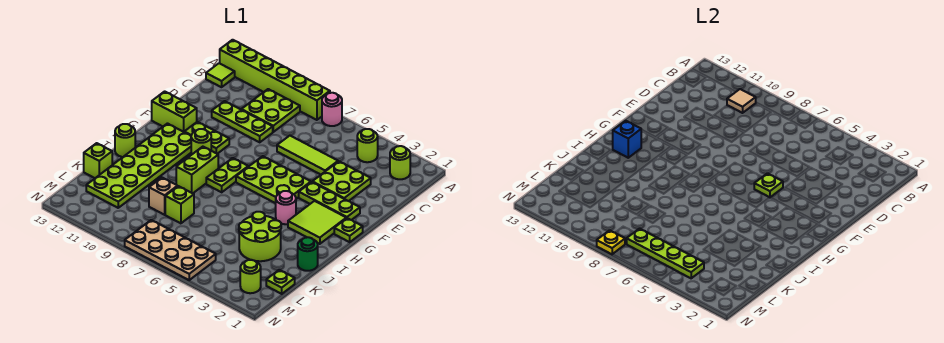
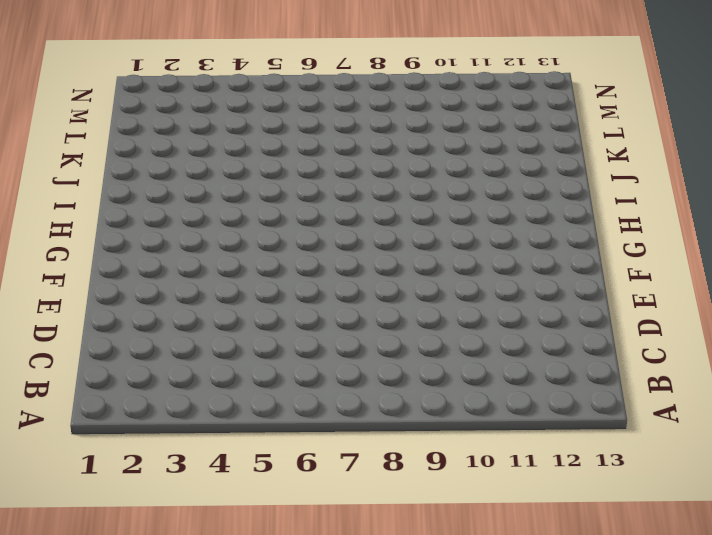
none -> pink 1x1 round brick [322,93,342,126]
none -> lime 1x6 brick [220,40,330,120]
none -> lime 1x1 round brick [390,146,410,179]
none -> lime 1x1 round brick [357,129,378,162]

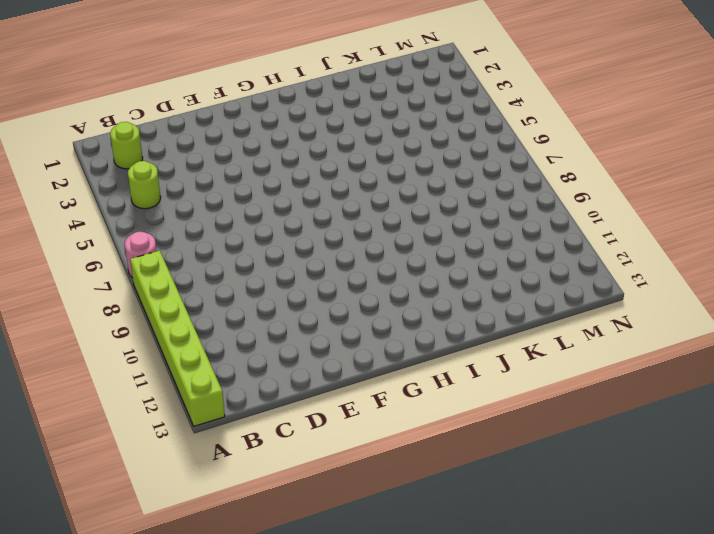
none -> lime 2x2 plate [241,89,300,132]
none -> lime 1x1 tile [206,63,235,87]
none -> lime 2x2 plate [313,161,371,201]
none -> lime 1x3 tile [277,136,338,175]

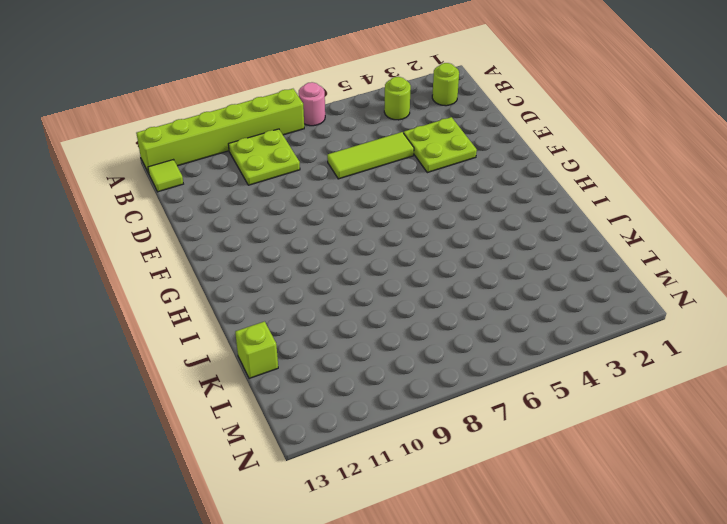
none -> lime 1x3 plate [212,101,273,142]
none -> lime 1x3 plate [299,182,360,220]
none -> lime 2x3 plate [236,156,311,203]
none -> lime 1x2 plate [185,122,229,154]

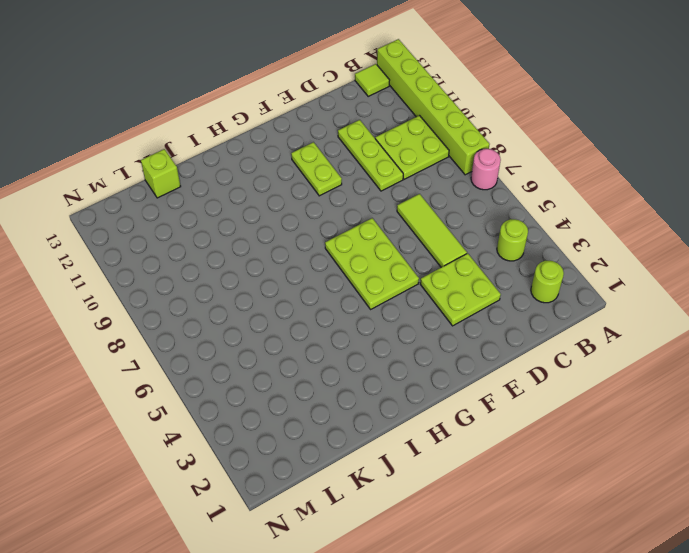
none -> lime 1x3 plate [299,182,360,220]
none -> lime 1x2 brick [152,91,197,132]
none -> lime 1x1 plate [334,218,363,242]
none -> lime 2x2 tile [288,201,346,244]

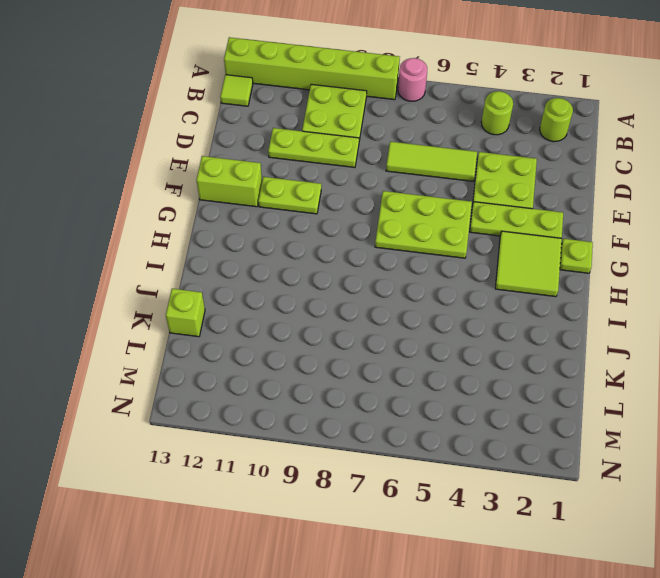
none -> lime 1x2 plate [206,158,248,192]
none -> lime 1x1 round brick [191,129,211,155]
none -> lime 2x6 plate [86,124,191,208]
none -> pink 1x1 round brick [276,191,296,224]

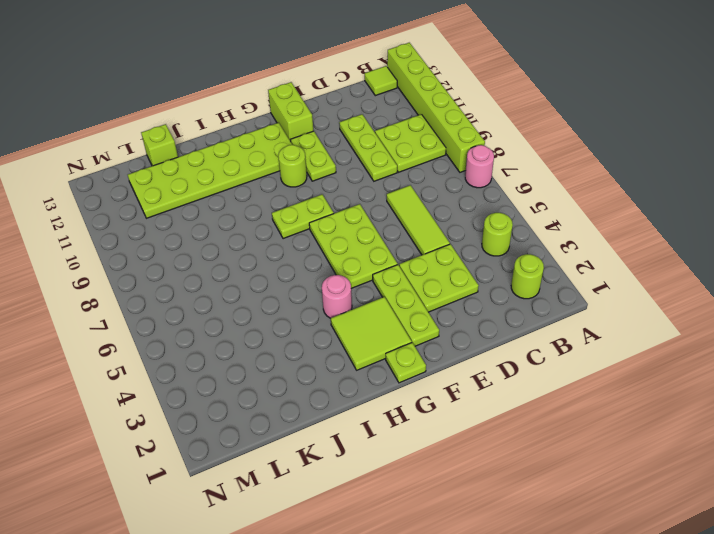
none -> lime 1x2 brick [176,147,218,193]
none -> lime 1x1 round brick [115,124,135,157]
none -> green 1x1 round brick [298,237,318,271]
none -> lime 2x2 round brick [239,212,281,261]

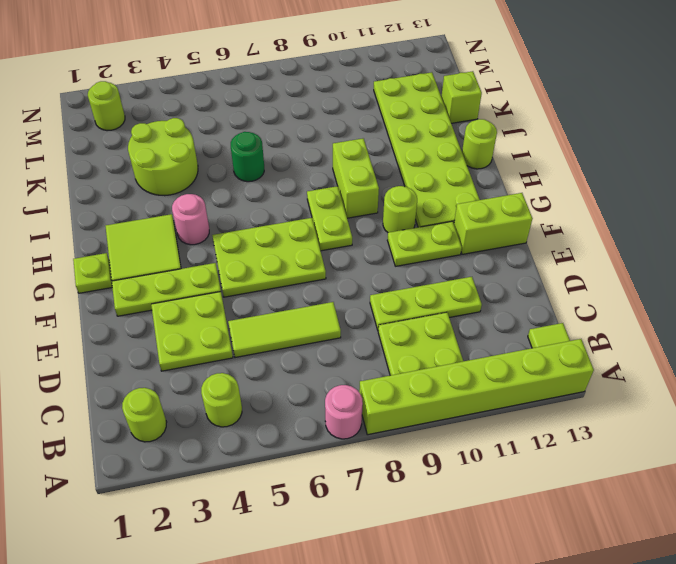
green 1x1 round brick [231,132,264,182] -> green 1x1 round brick moved to [298,237,318,271]
none -> lime 1x1 brick [165,186,194,223]
none -> tan 1x1 brick [149,178,178,215]
none -> lime 1x1 plate [266,270,295,294]
none -> tan 2x4 plate [125,220,216,280]

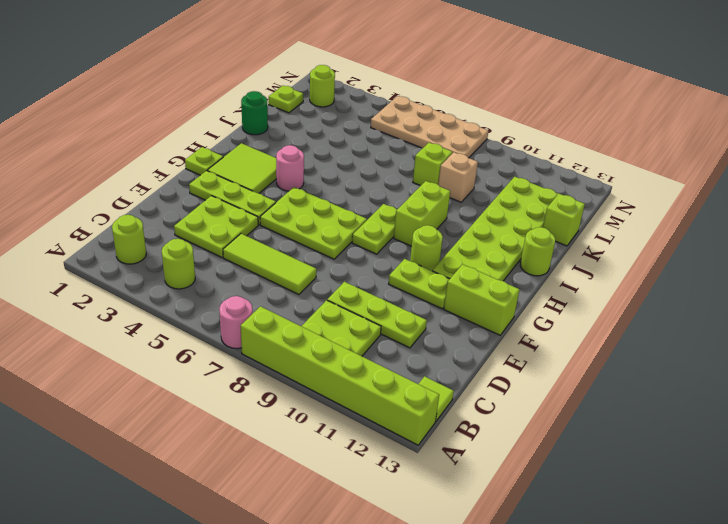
none -> lime 2x2 round brick [239,212,281,261]
none -> tan 1x1 tile [727,89,756,113]
none -> lime 1x1 plate [754,173,783,197]
none -> blue 1x1 brick [613,121,641,158]

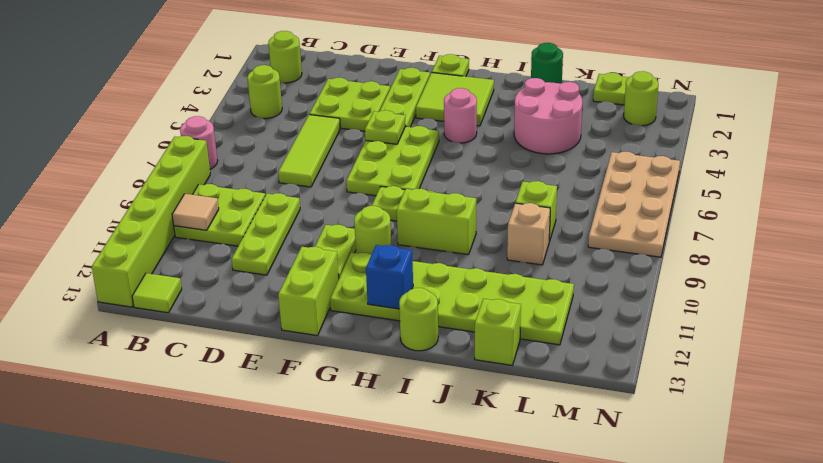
pink 2x2 round brick [514,78,583,154] -> lime 2x2 round brick [239,212,281,261]
none -> lime 1x4 plate [627,229,704,278]
none -> yellow 1x1 plate [597,230,625,254]

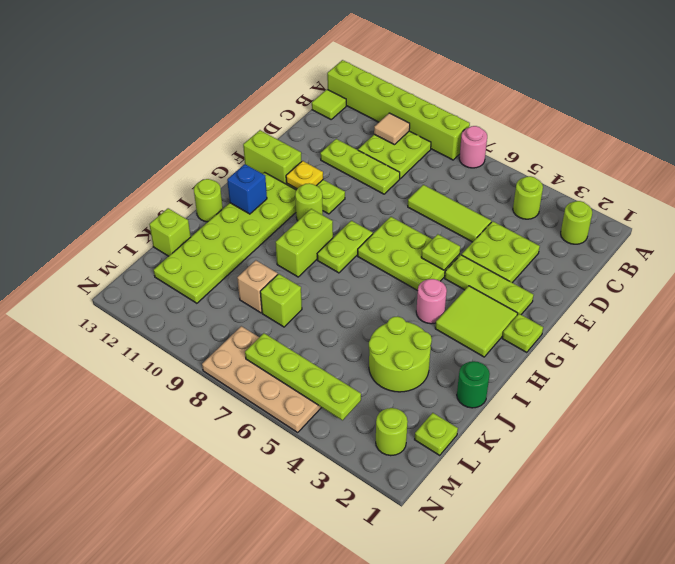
yellow 1x1 plate [286,161,323,189] -> yellow 1x1 plate moved to [597,230,625,254]

